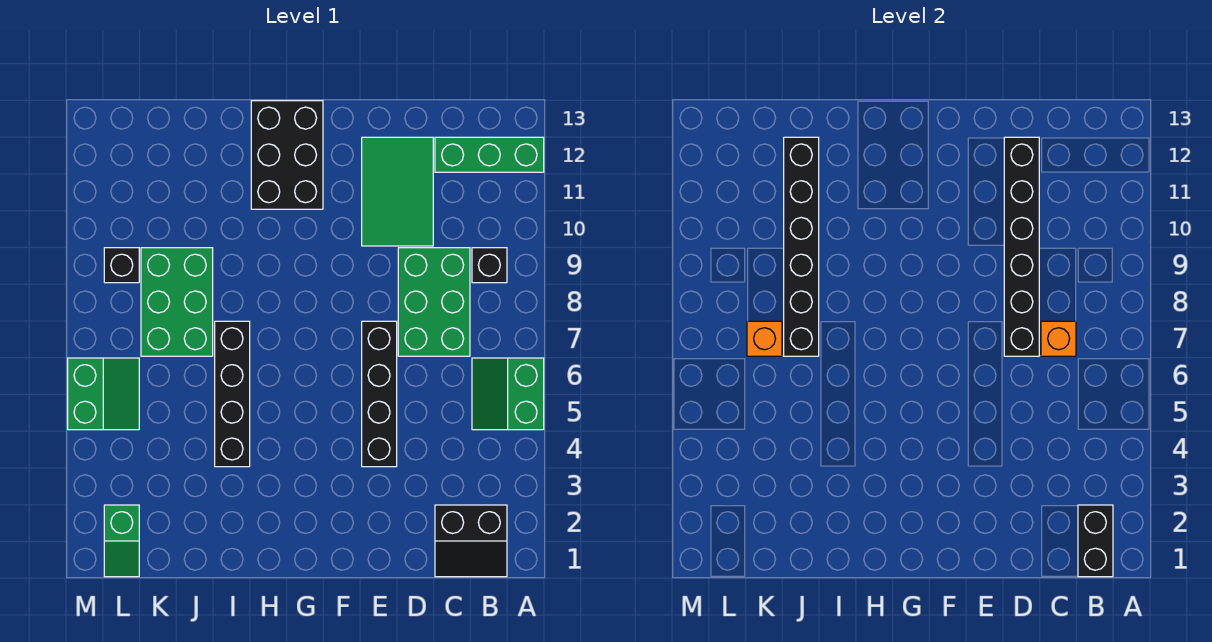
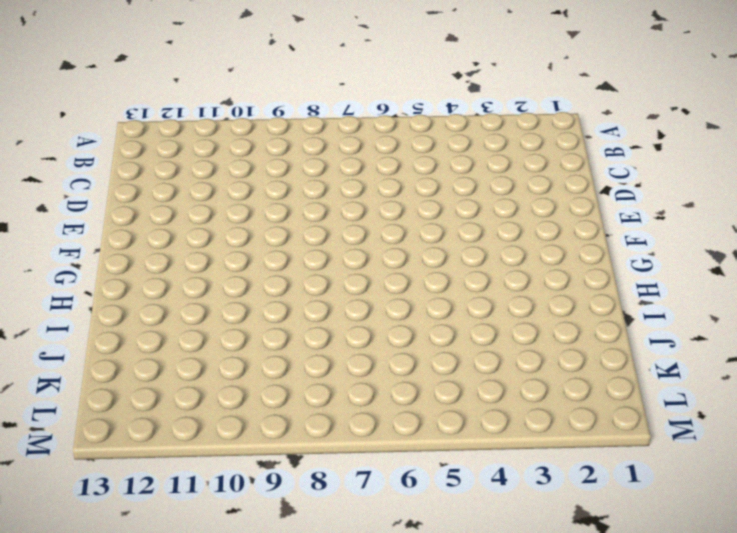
none -> green 2x2 slope [472,358,544,430]
none -> green 1x3 brick [435,137,544,172]
none -> black 2x2 slope [435,505,507,577]

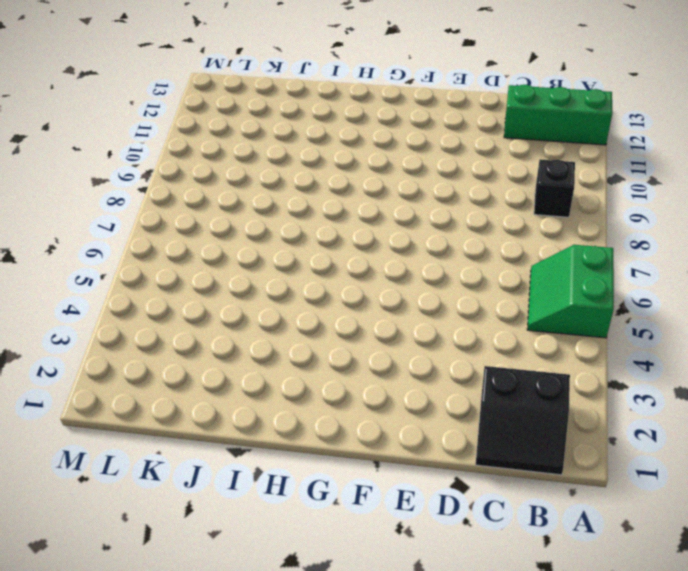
none -> green 2x3 brick [398,248,470,356]
none -> green 2x3 tile [362,137,433,246]
none -> black 1x4 brick [362,321,397,467]

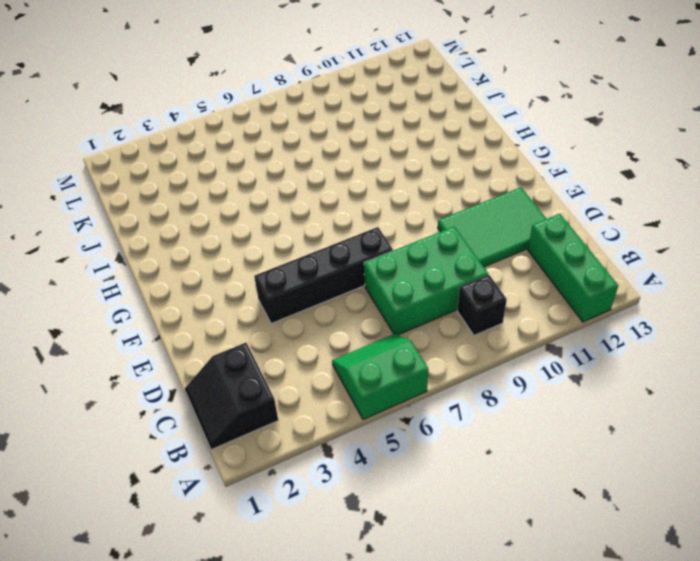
none -> black 2x3 brick [251,101,323,209]
none -> black 1x4 brick [215,321,250,467]
none -> green 2x3 brick [141,248,213,356]

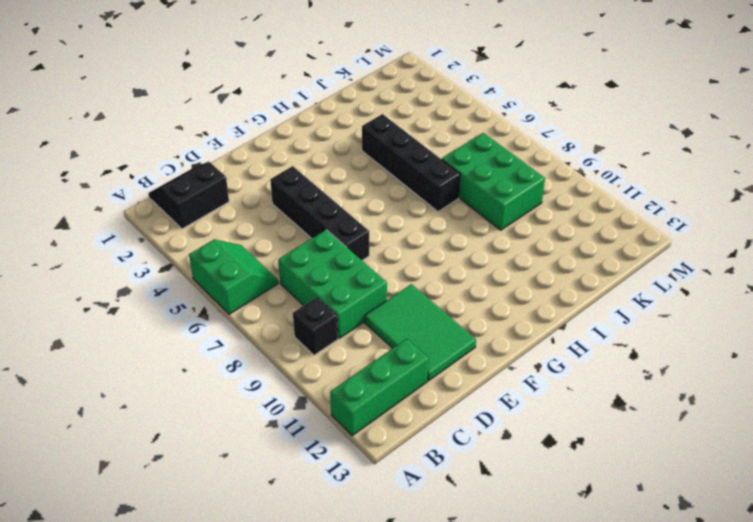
none -> black 2x3 brick [251,101,323,209]
none -> green 1x2 slope [104,505,139,577]
none -> green 2x2 slope [68,358,139,430]

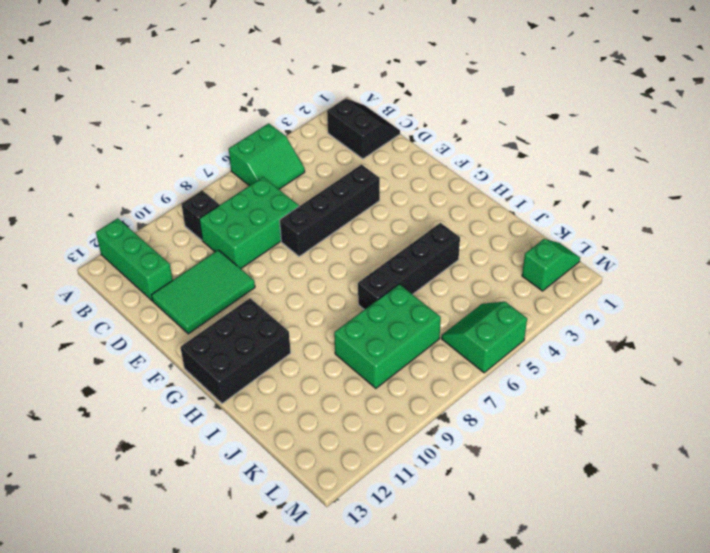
none -> black 1x1 brick [104,248,139,283]
none -> black 1x2 brick [1078,505,1113,577]
none -> orange 1x1 brick [1041,321,1076,356]

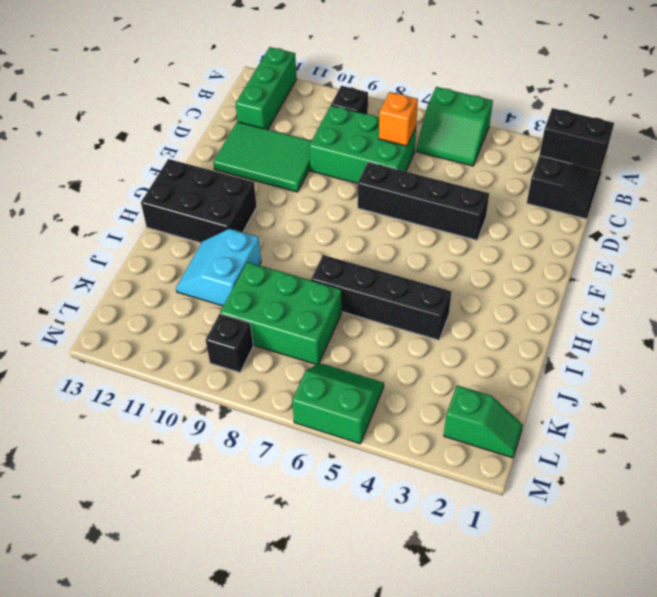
cyan 2x2 slope [176,229,261,306] -> none
none -> black 1x6 brick [1004,137,1039,356]
none -> black 1x6 brick [784,137,819,356]
none -> orange 1x1 brick [747,321,782,356]

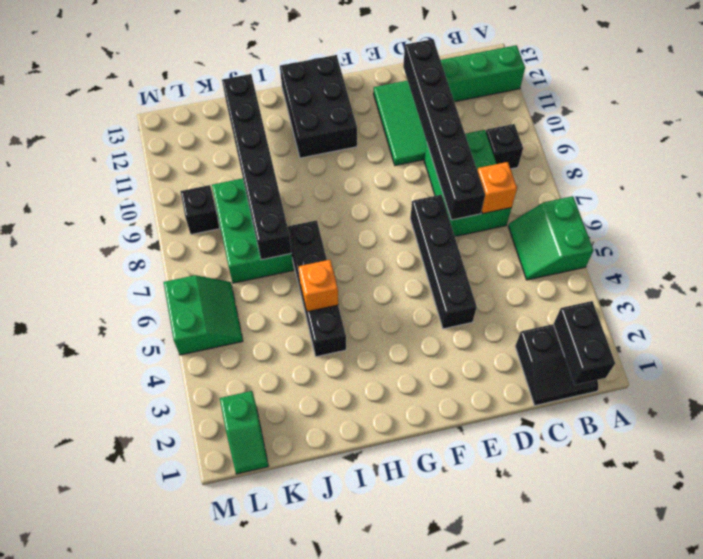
orange 1x1 brick [299,260,338,312] -> orange 1x1 brick moved to [747,321,782,356]

